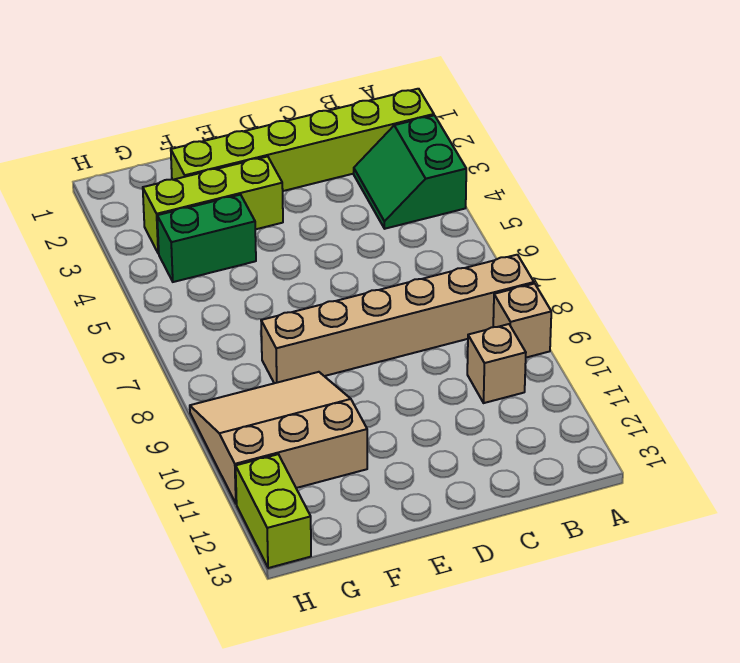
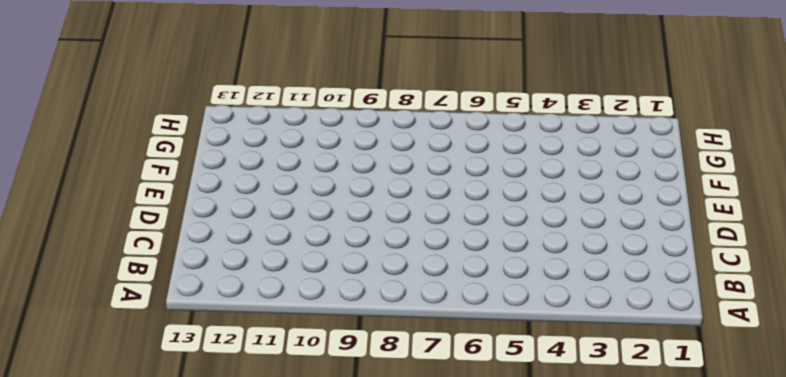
none -> lime 1x6 brick [171,89,434,191]
none -> green 2x2 slope [354,115,466,229]

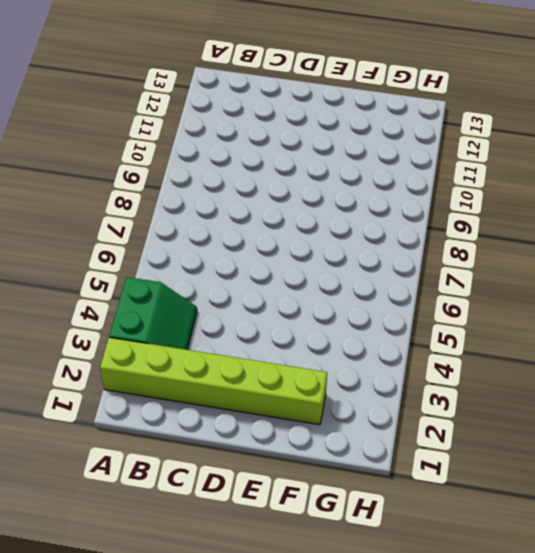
none -> tan 1x6 brick [261,255,534,383]
none -> tan 1x1 brick [493,284,551,358]

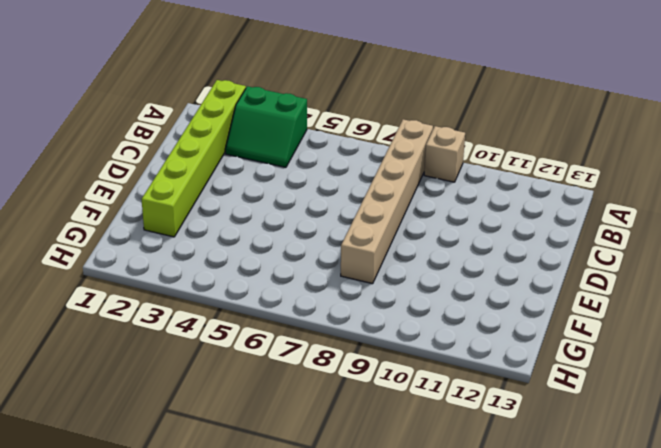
none -> tan 1x1 brick [467,324,526,403]
none -> lime 1x3 brick [143,156,283,253]

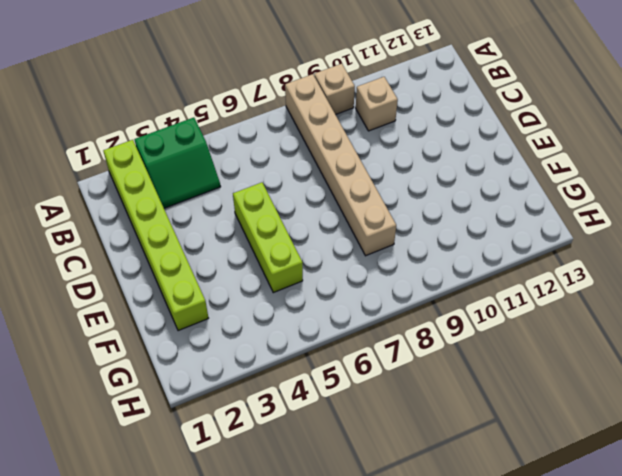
lime 1x3 brick [233,182,303,293] -> lime 1x3 brick moved to [143,156,283,253]
none -> green 1x2 brick [157,195,256,282]
none -> tan 3x3 slope [190,372,367,504]

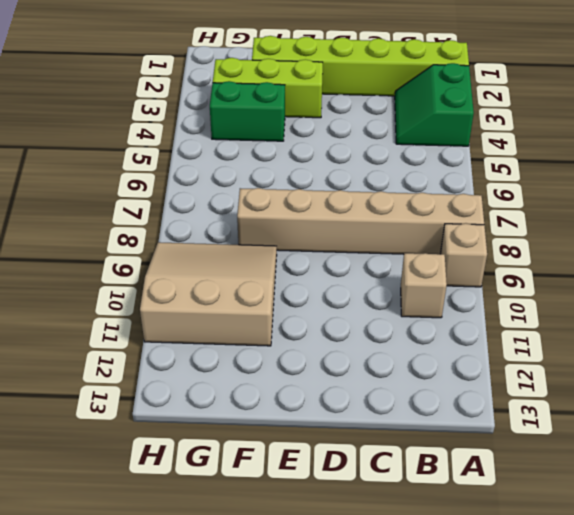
none -> lime 1x2 brick [236,454,311,568]

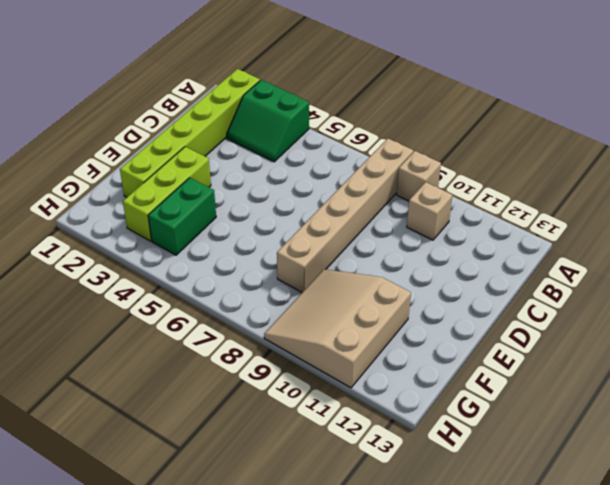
none -> lime 1x2 brick [236,454,311,568]

